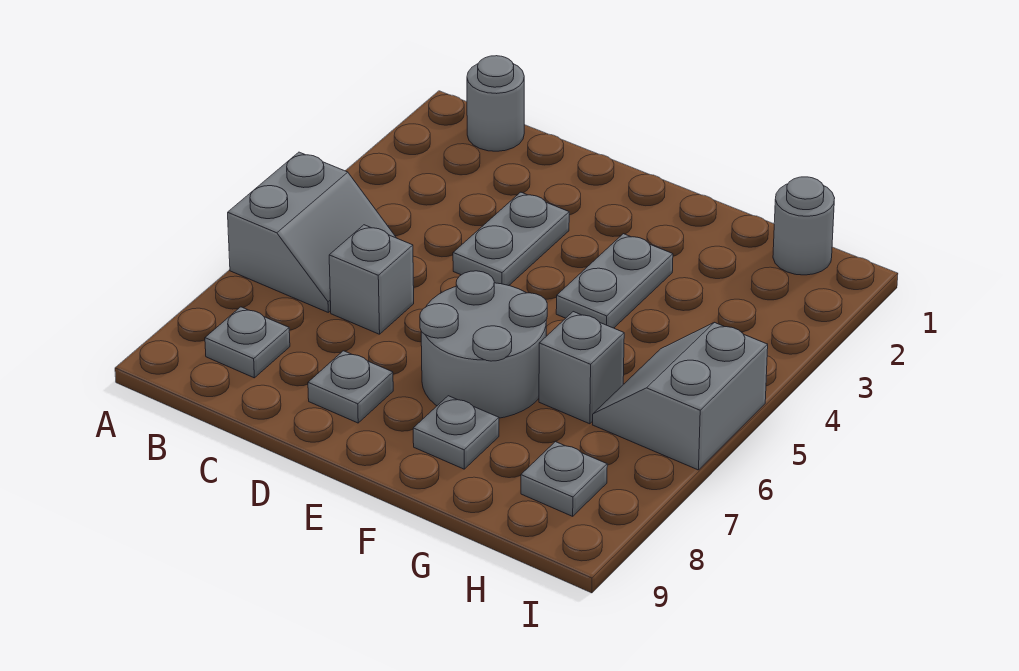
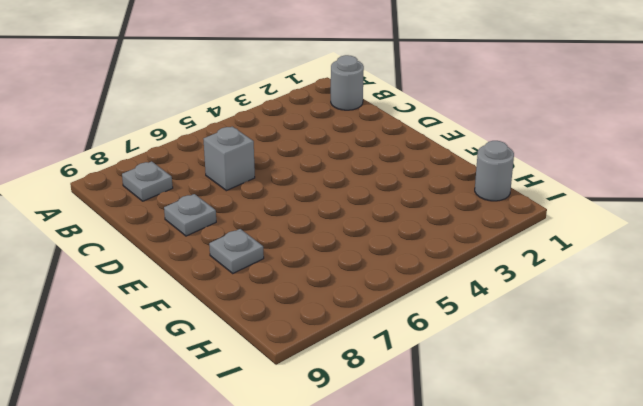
none -> grey 2x2 slope [228,152,396,312]
none -> grey 1x2 plate [453,192,569,286]
none -> grey 2x2 round brick [420,271,547,418]

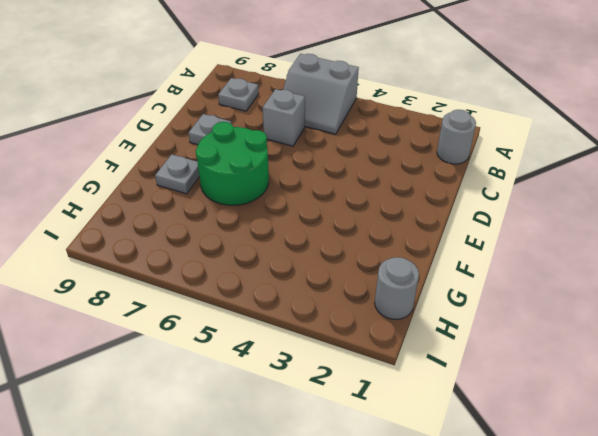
green 2x2 round brick [196,122,269,205] -> grey 2x2 round brick [420,271,547,418]
none -> grey 1x2 plate [453,192,569,286]
none -> grey 1x2 plate [556,234,673,328]
none -> grey 1x1 brick [539,312,624,424]

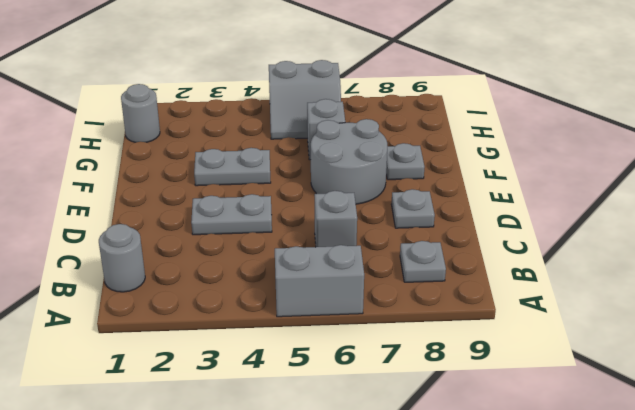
none -> grey 1x1 plate [521,442,607,516]

